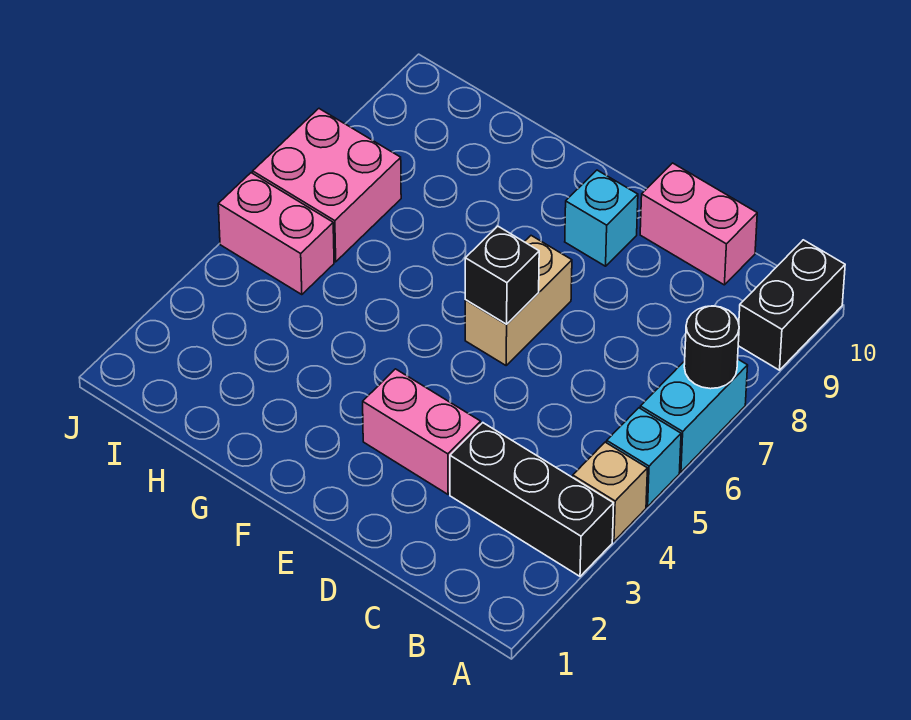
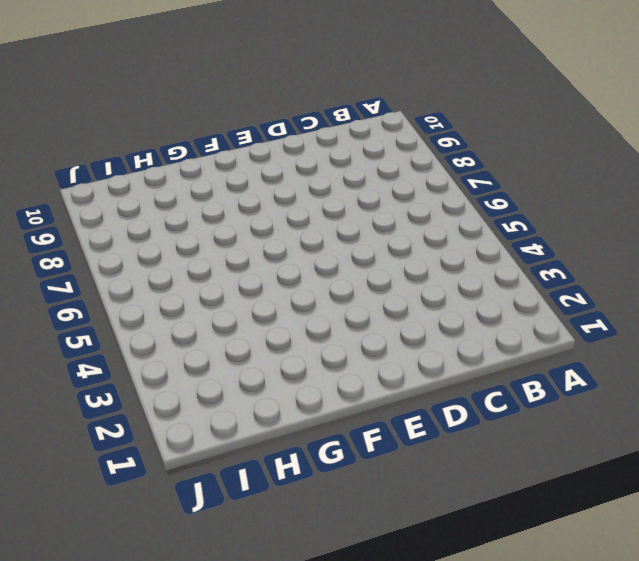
none -> black 1x3 brick [450,423,614,576]
none -> tan 1x1 brick [573,442,647,541]
none -> cyan 1x1 brick [607,408,681,507]

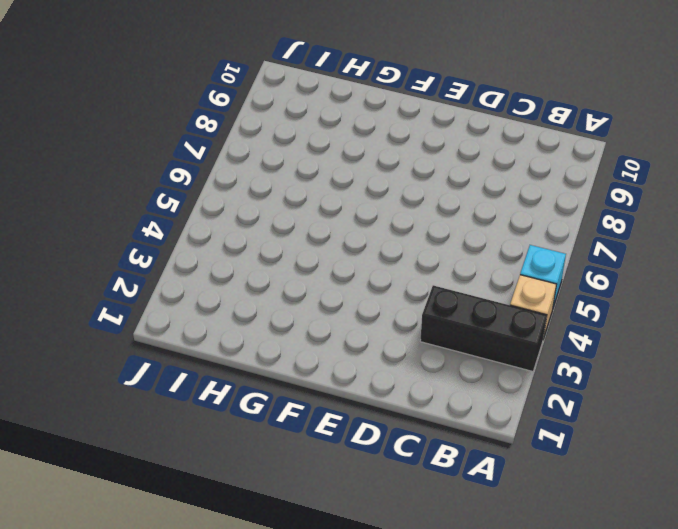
none -> cyan 1x2 brick [640,359,748,472]
none -> black 1x2 brick [738,240,845,370]
none -> pink 1x2 brick [640,163,757,285]

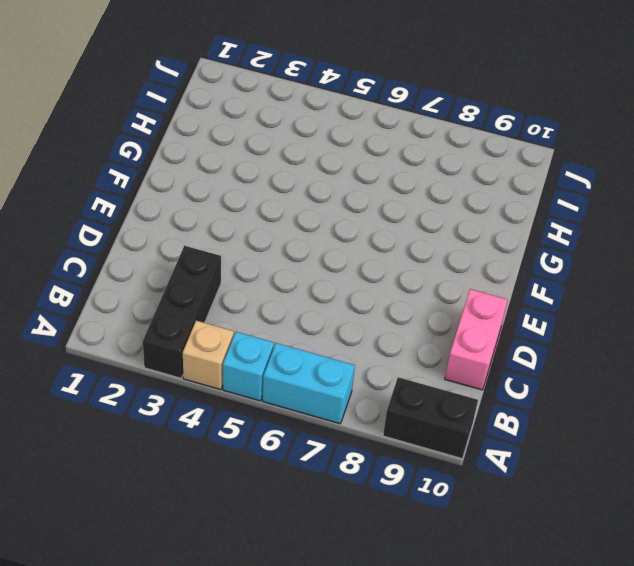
none -> pink 1x2 brick [363,369,481,494]
none -> tan 1x2 brick [465,236,572,365]
none -> cyan 1x1 brick [565,170,638,266]

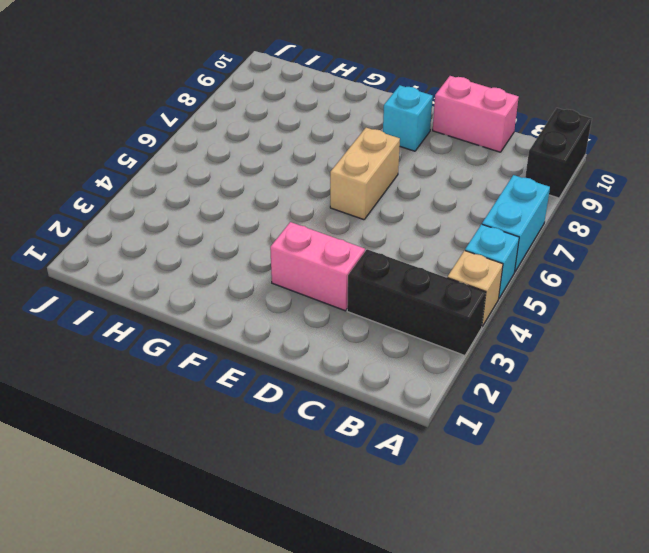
none -> pink 1x2 brick [218,173,334,295]
none -> pink 2x2 brick [253,109,401,262]
none -> black 1x1 round brick [684,306,739,389]

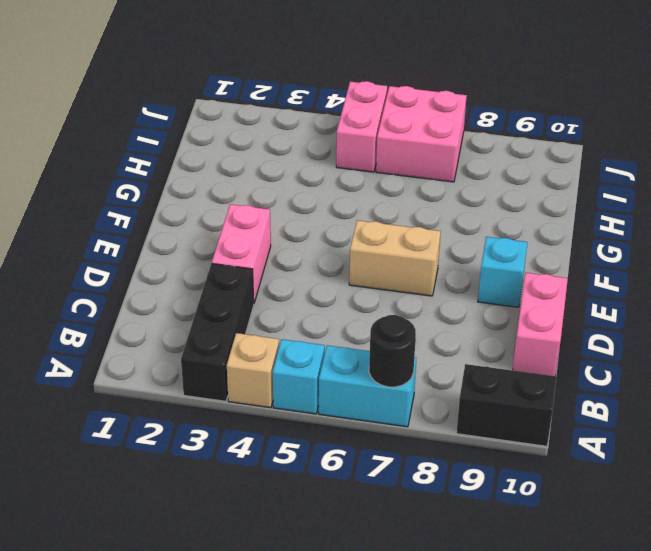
none -> black 1x1 brick [465,226,539,324]

